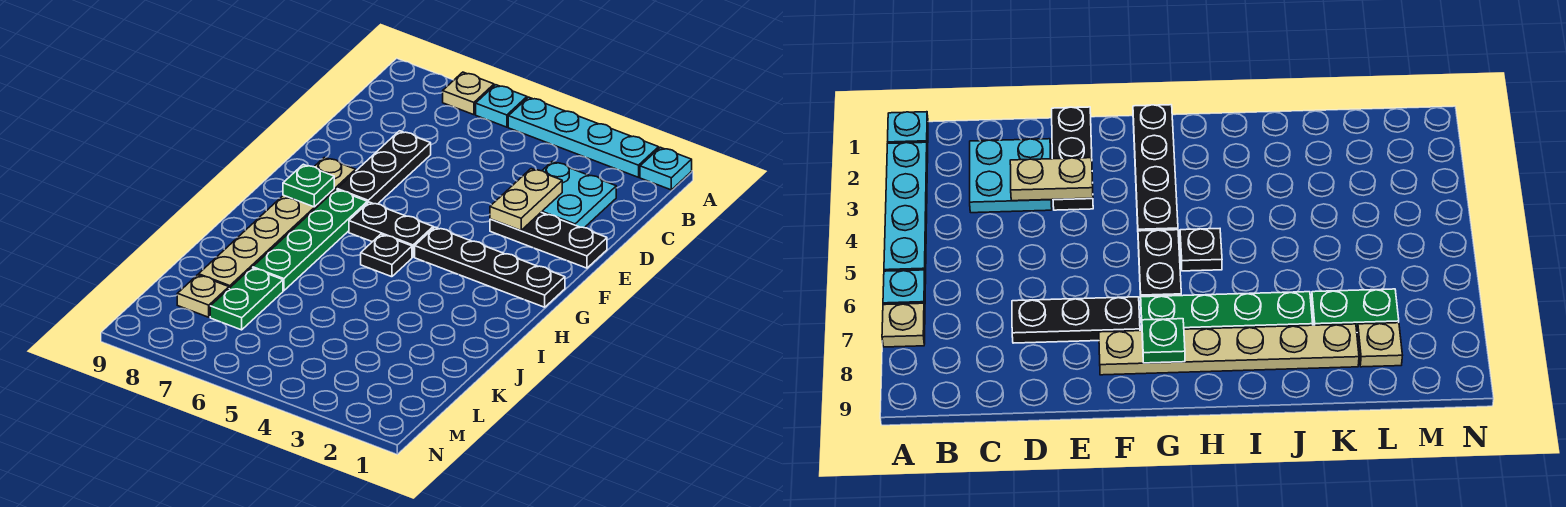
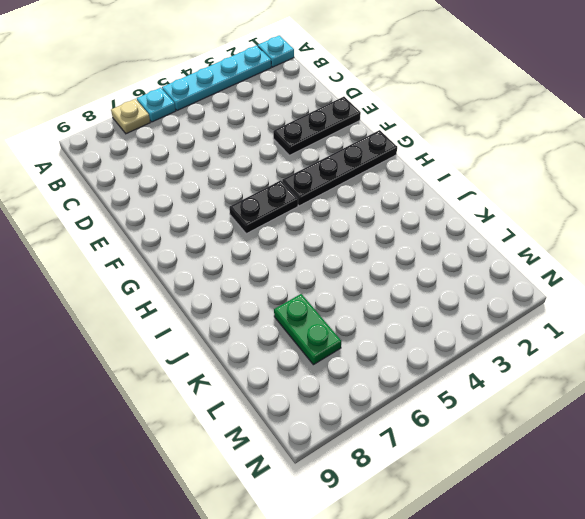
none -> cyan 2x2 plate [541,161,616,228]
none -> black 1x3 plate [337,131,431,204]
none -> tan 1x6 plate [199,157,356,288]

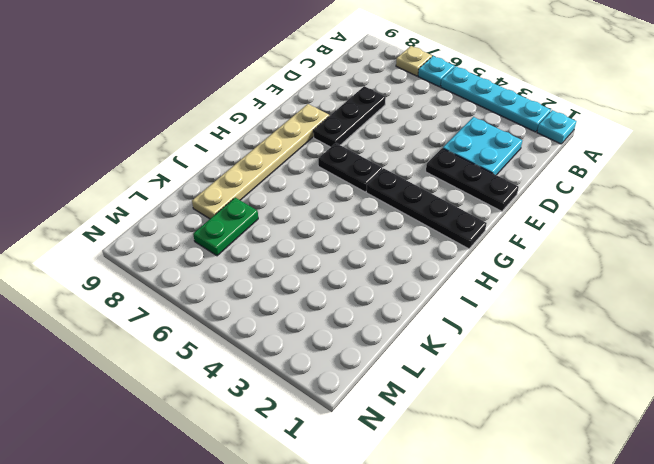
none -> green 1x4 plate [253,190,367,291]
none -> black 1x1 plate [361,234,412,277]
none -> tan 1x1 plate [177,275,229,317]

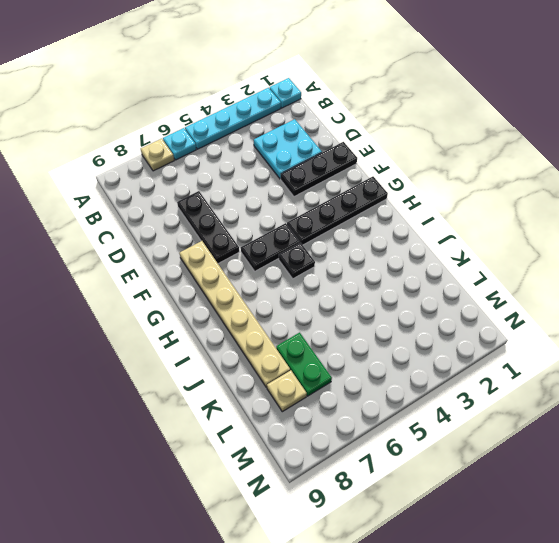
none -> green 1x4 plate [253,190,367,291]
none -> tan 1x2 plate [490,169,562,231]
none -> green 1x1 plate [283,164,334,207]

